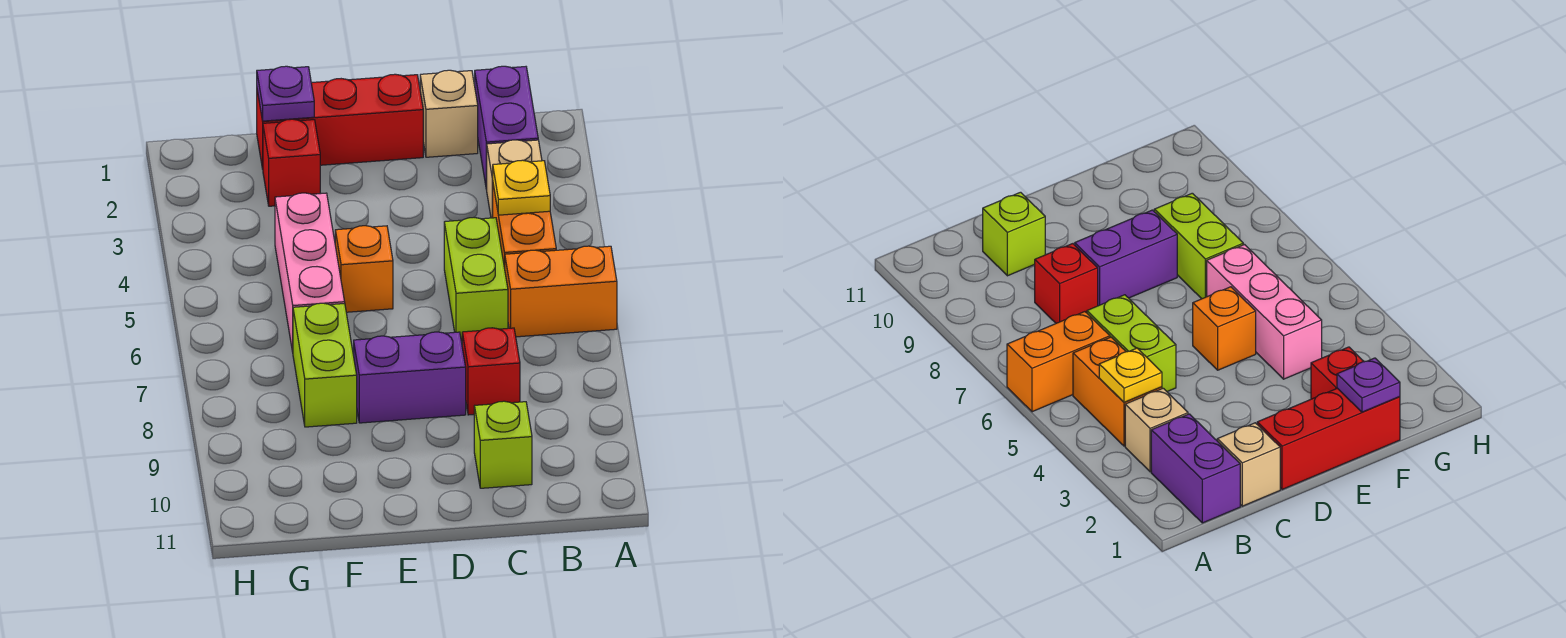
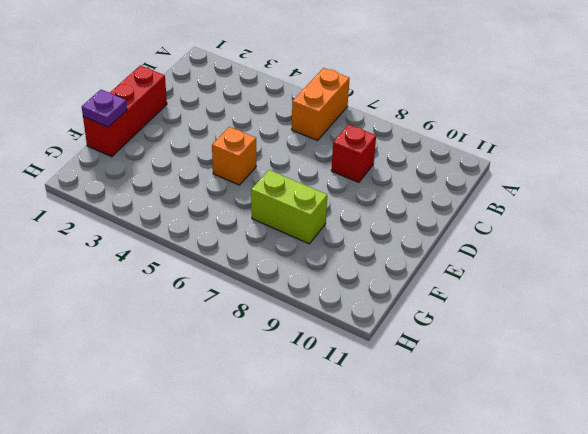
none -> purple 1x2 brick [475,66,538,190]
none -> tan 1x1 brick [487,140,542,218]
none -> orange 1x2 brick [493,185,556,268]

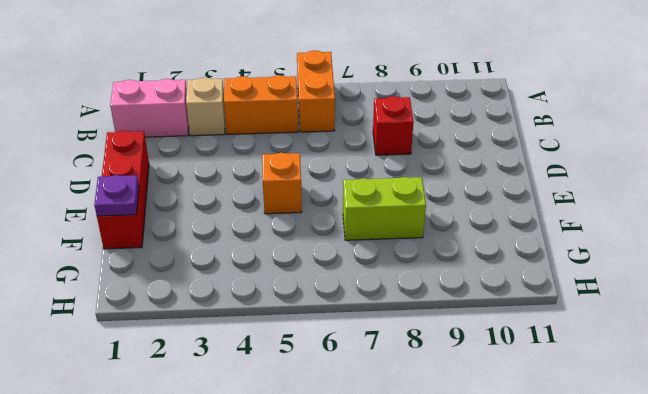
pink 1x2 brick [110,79,189,137] -> purple 1x2 brick [475,66,538,190]
none -> tan 1x1 brick [420,70,478,157]
none -> lime 1x2 brick [444,218,508,341]
none -> lime 1x1 brick [474,401,532,488]

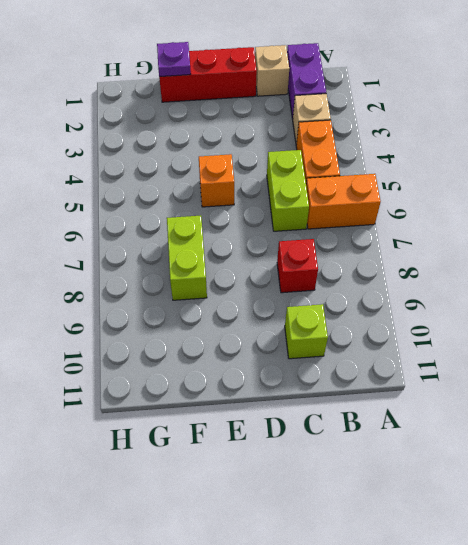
none -> purple 1x2 brick [354,332,466,423]
none -> red 1x1 brick [263,119,320,206]
none -> pink 1x3 brick [275,193,345,352]

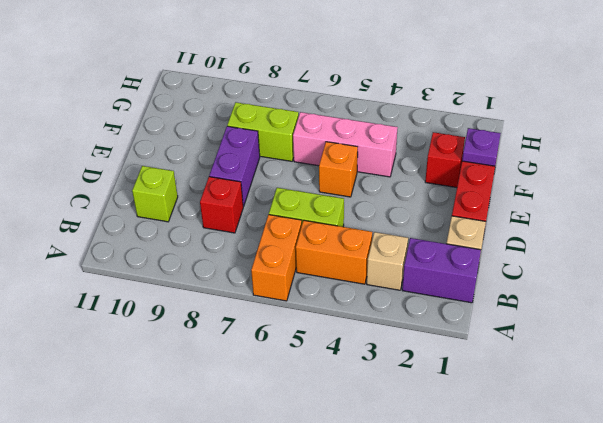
none -> yellow 1x1 plate [493,160,550,215]

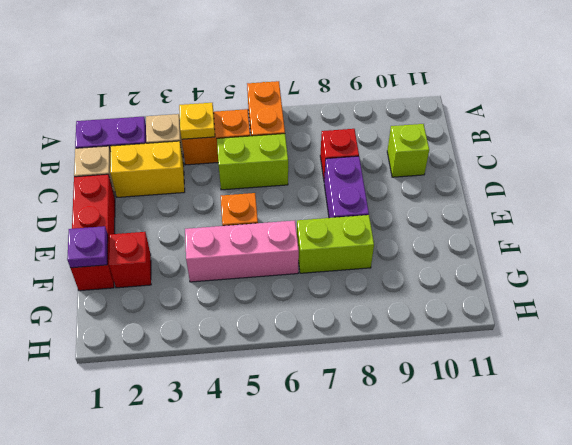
yellow 1x2 brick [110,141,185,197] -> none

